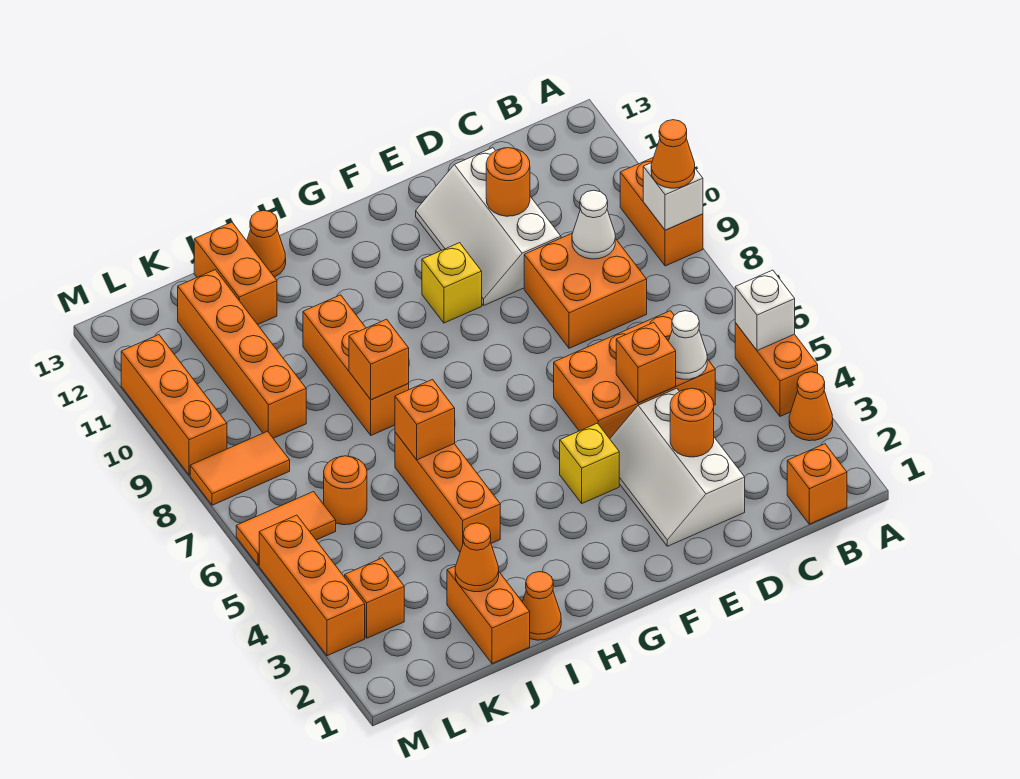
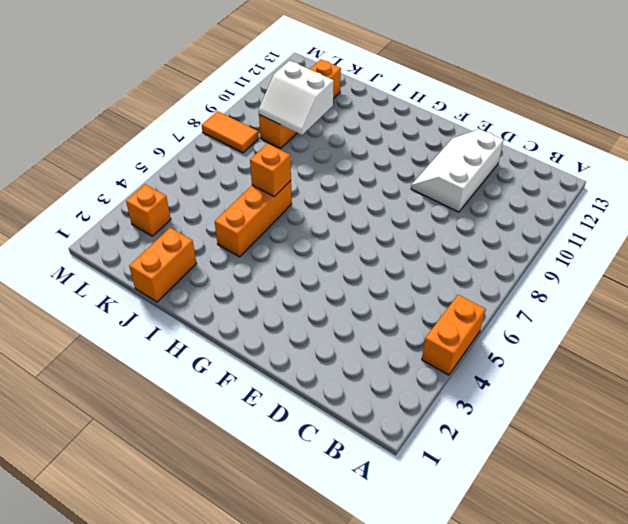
white 2x2 slope [259,61,334,135] -> none
none -> orange 1x1 cone [789,372,833,441]
none -> orange 1x2 brick [620,158,703,266]
none -> orange 1x1 brick [787,444,847,524]
none -> orange 2x3 brick [554,311,715,439]

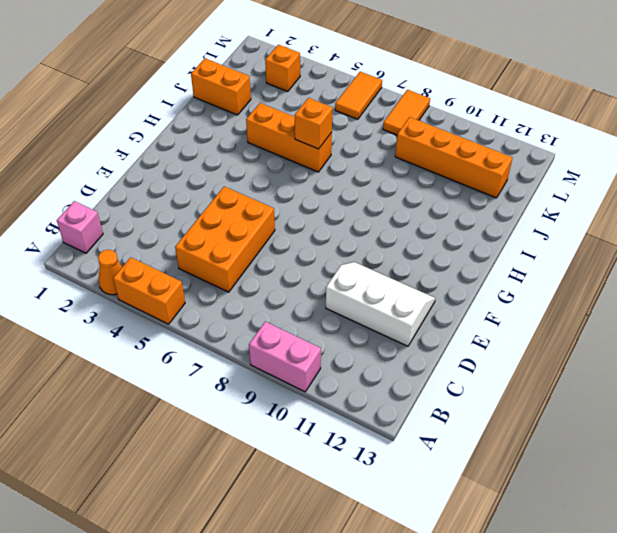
pink 1x2 brick [249,322,321,392] -> orange 1x2 brick [620,158,703,266]
pink 1x1 brick [57,201,103,253] -> orange 1x1 brick [787,444,847,524]
none -> orange 2x2 brick [524,233,647,348]
none -> white 2x3 slope [610,388,745,546]
none -> yellow 1x1 brick [560,423,619,503]
none -> yellow 1x1 brick [422,243,482,323]

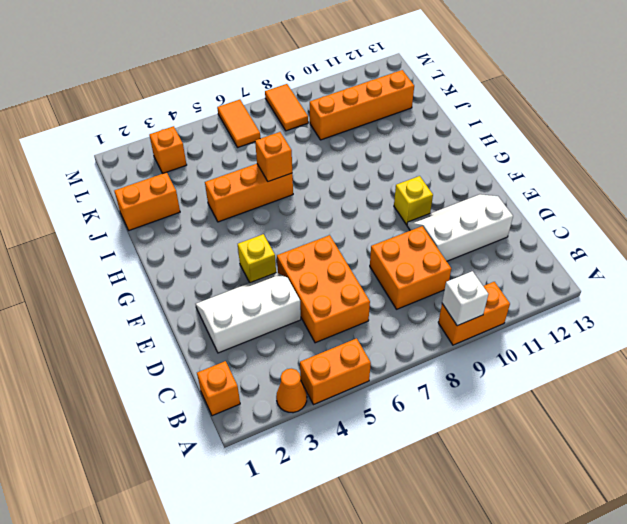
none -> orange 1x1 cone [523,572,561,640]
none -> orange 1x3 brick [303,295,409,435]
none -> orange 1x1 cone [247,210,286,277]
none -> orange 1x2 brick [194,222,277,325]

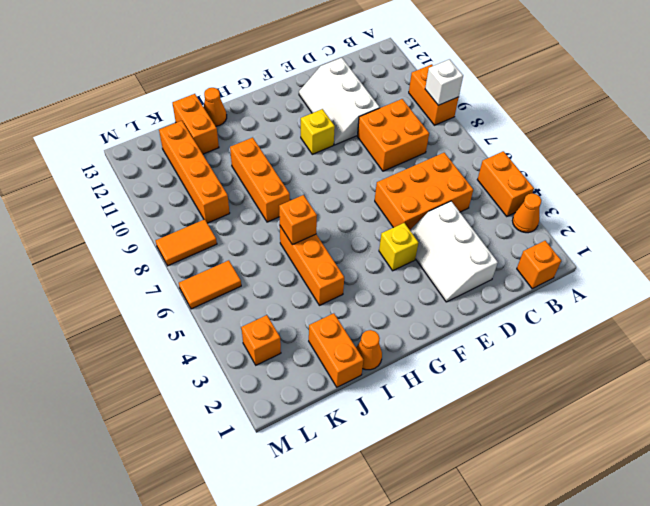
none -> orange 1x1 round brick [324,456,367,525]
none -> orange 1x3 brick [259,515,365,656]
none -> orange 1x3 brick [121,335,227,475]
none -> white 1x1 brick [735,270,795,351]

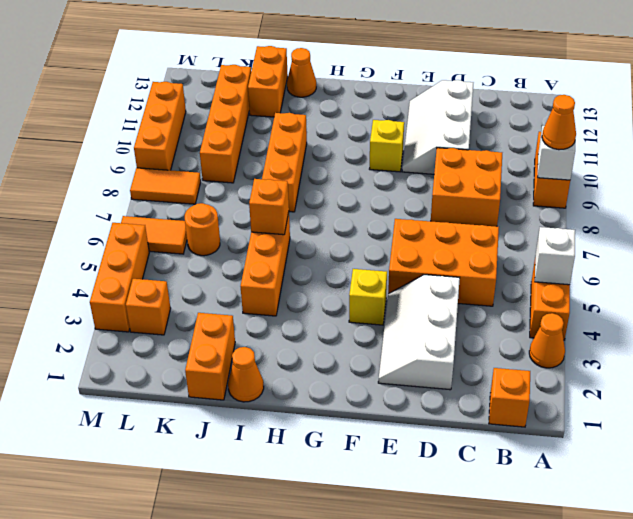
none -> white 1x1 cone [669,311,707,379]
none -> white 1x1 cone [572,190,615,259]
none -> orange 1x1 round brick [670,388,714,457]
none -> orange 1x1 brick [616,322,676,403]

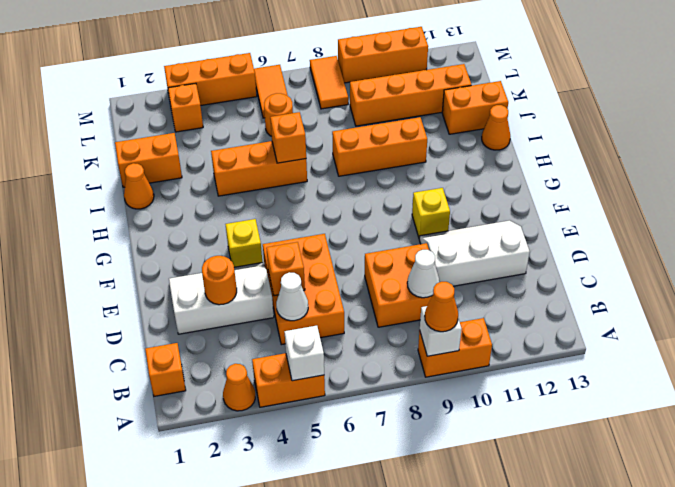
none -> orange 1x1 round brick [486,148,530,216]
none -> orange 1x1 brick [349,319,409,400]
none -> orange 1x1 cone [455,523,499,592]

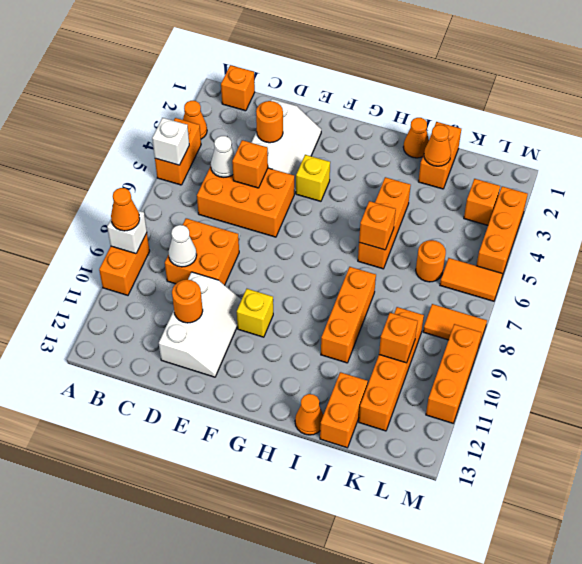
orange 1x1 brick [379,313,418,363] -> orange 1x1 brick moved to [349,319,409,400]

